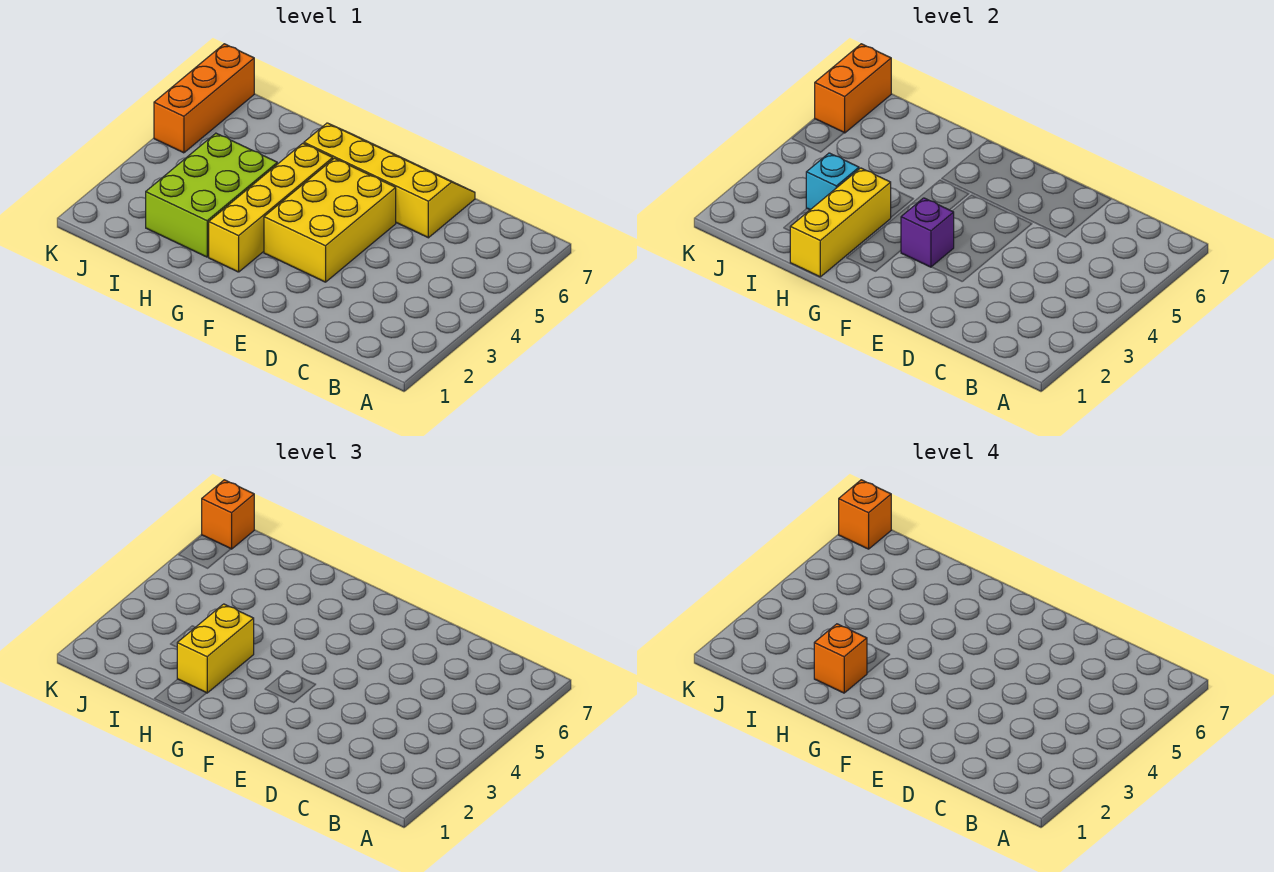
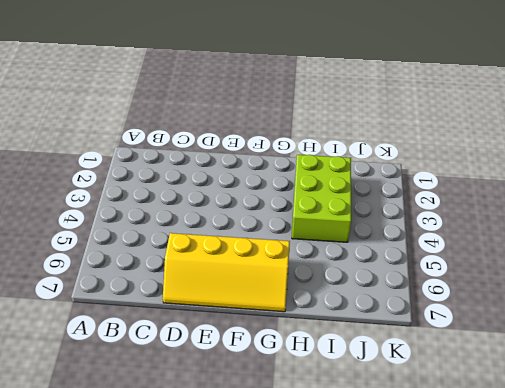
none -> yellow 2x3 brick [264,158,396,282]
none -> yellow 1x4 brick [209,143,333,272]
none -> orange 1x3 brick [154,44,254,153]

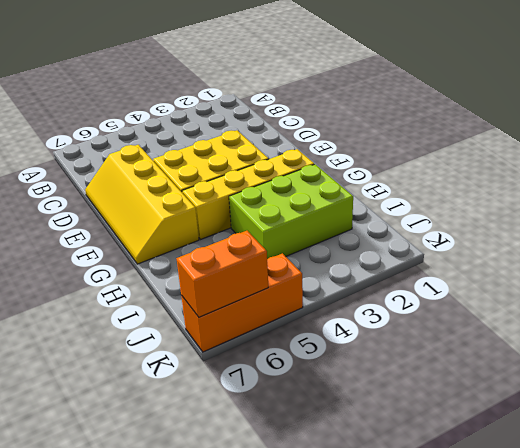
none -> purple 1x1 brick [901,198,954,267]
none -> yellow 1x3 brick [790,168,891,277]
none -> cyan 1x1 brick [806,153,859,210]

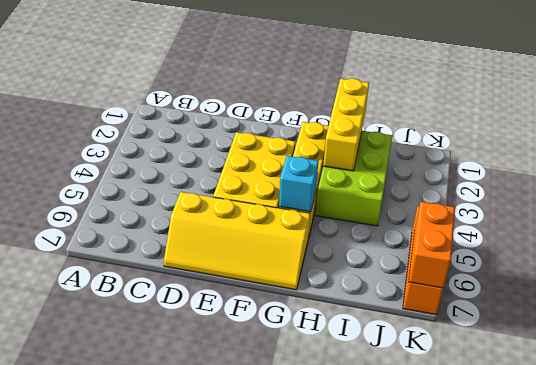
cyan 1x1 brick [279,156,319,212] -> cyan 1x1 brick moved to [806,153,859,210]
none -> purple 1x1 brick [901,198,954,267]
none -> yellow 1x2 brick [177,604,254,693]
none -> orange 1x1 brick [202,480,254,549]

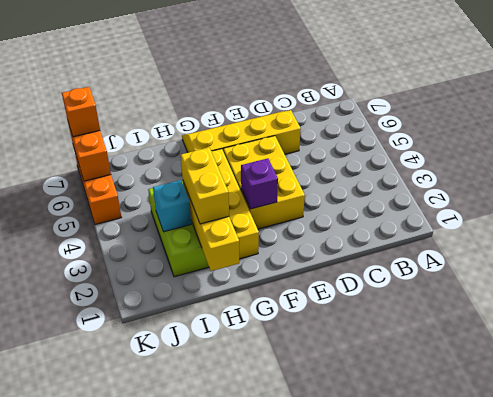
none -> orange 1x1 brick [814,624,867,693]
none -> orange 1x1 brick [839,480,891,549]

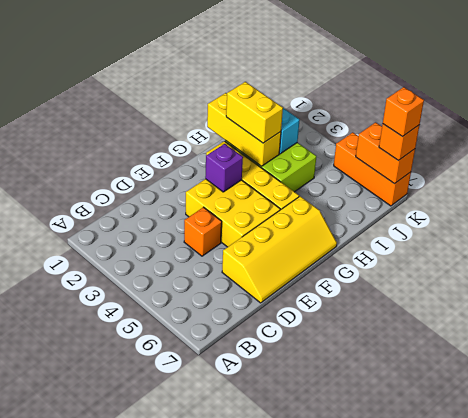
orange 1x1 brick [184,207,222,256] -> orange 1x1 brick moved to [814,624,867,693]

